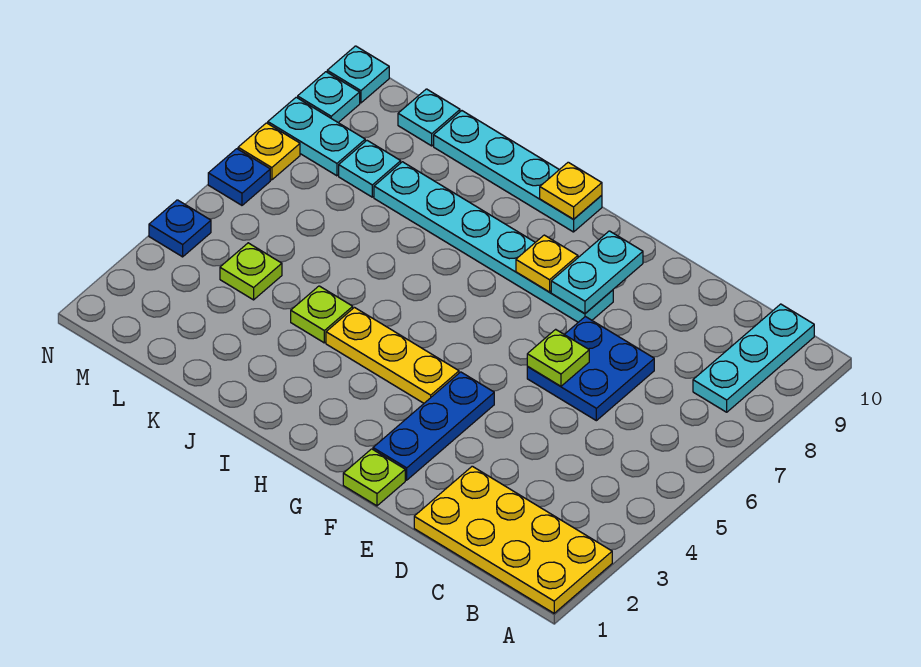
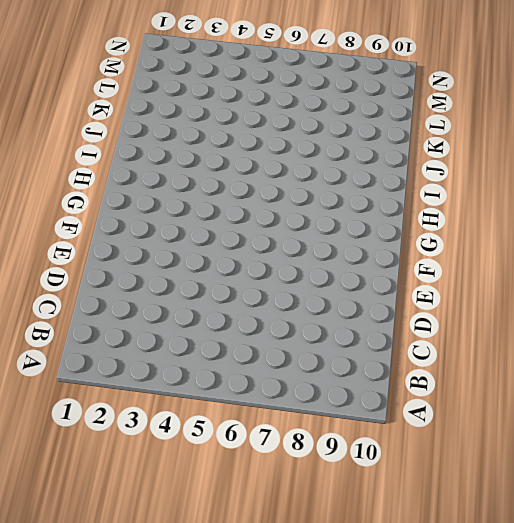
none -> yellow 2x4 plate [414,466,612,613]
none -> cyan 1x3 plate [693,304,814,412]
none -> blue 2x2 plate [527,317,654,421]

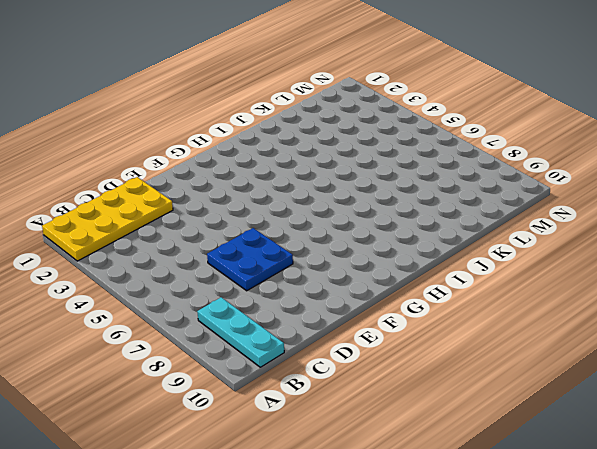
none -> lime 1x1 plate [343,449,405,506]
none -> blue 1x3 plate [373,372,494,480]
none -> cyan 1x6 plate [374,162,613,322]

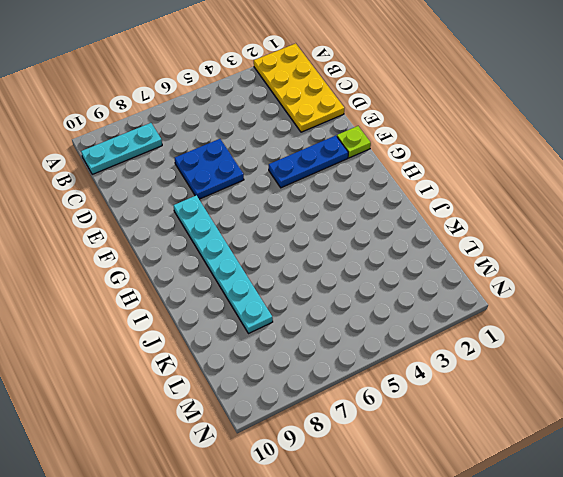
none -> yellow 1x3 plate [326,308,459,403]
none -> cyan 1x4 plate [434,111,602,232]
none -> lime 1x1 plate [291,286,353,343]

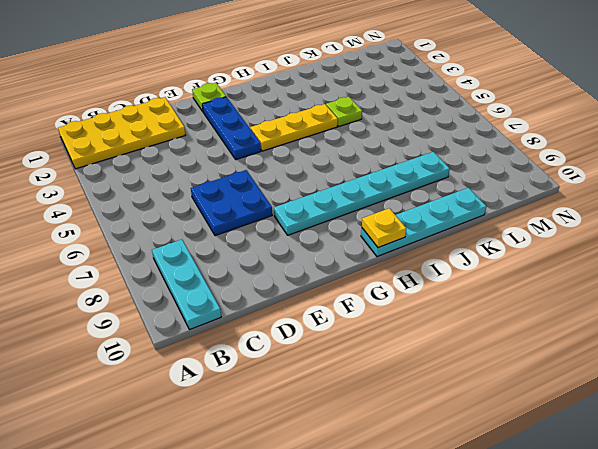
none -> lime 1x1 plate [220,243,282,300]
none -> cyan 1x1 plate [339,141,401,197]
none -> cyan 1x1 plate [398,89,460,146]

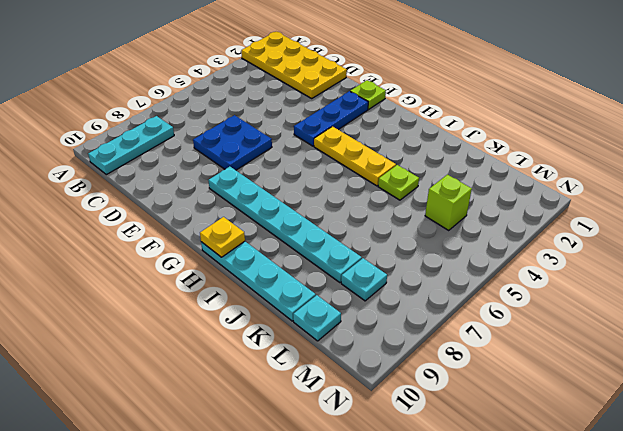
lime 1x1 brick [425,175,472,230] -> lime 1x1 plate [220,243,282,300]
none -> cyan 1x2 plate [268,97,365,176]
none -> blue 1x1 plate [149,200,211,257]
none -> blue 1x1 plate [208,149,270,205]

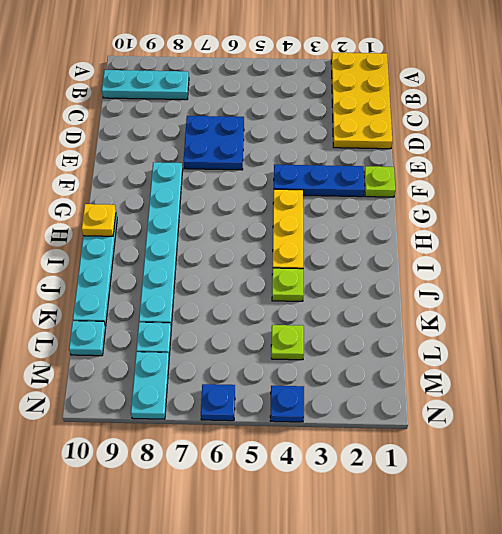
none -> yellow 1x1 plate [238,123,300,180]
none -> cyan 1x1 plate [298,72,360,123]
none -> cyan 1x1 plate [327,46,389,103]

